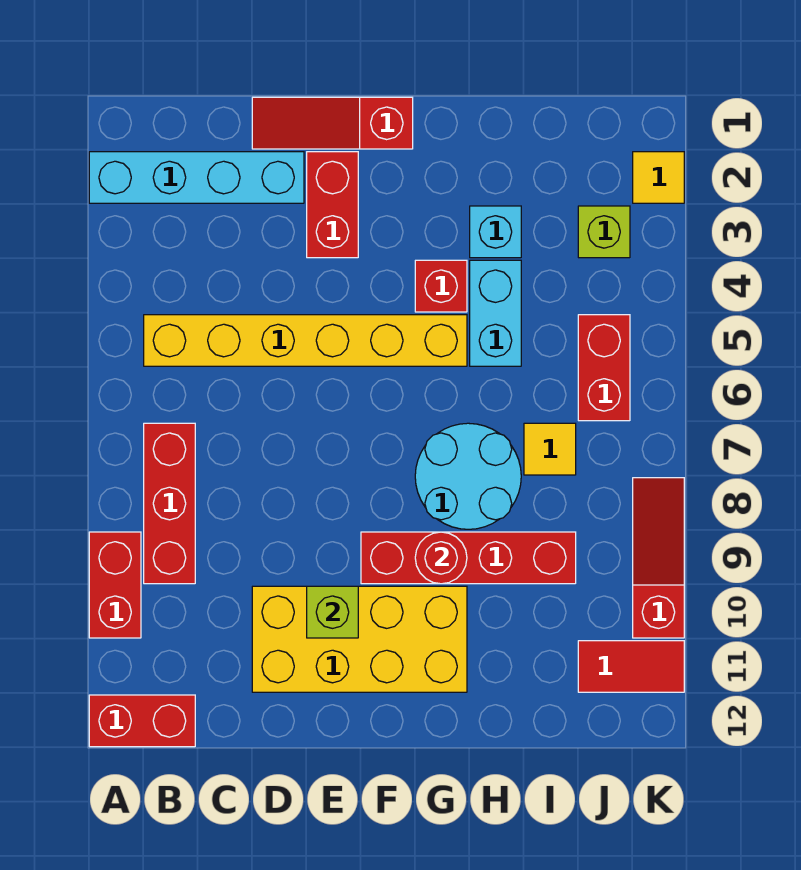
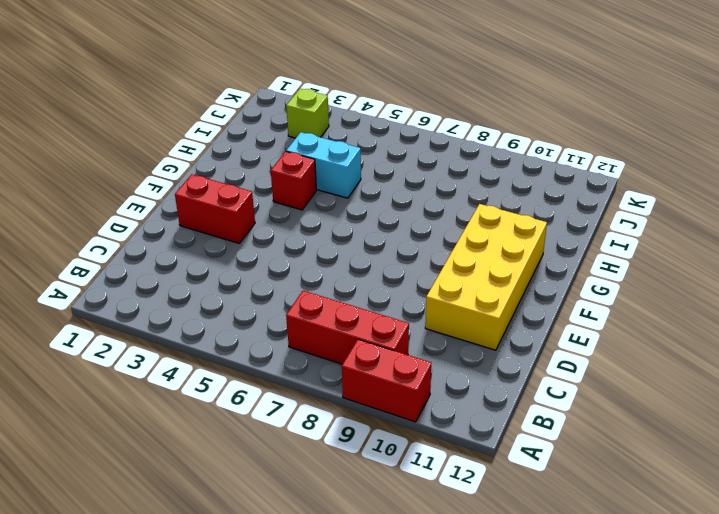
none -> cyan 1x4 brick [89,152,304,203]
none -> red 1x2 brick [89,695,195,747]
none -> yellow 1x6 brick [144,315,467,366]

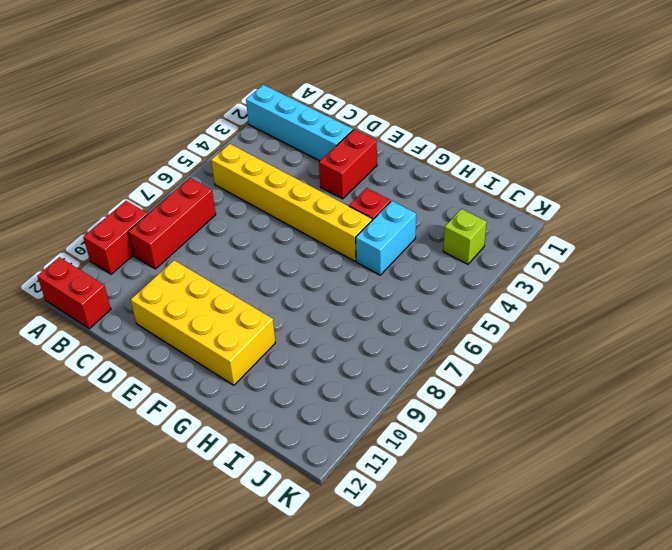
none -> red 1x3 slope [252,97,413,149]
none -> red 1x4 brick [361,532,576,584]
none -> cyan 2x2 round brick [415,423,521,529]

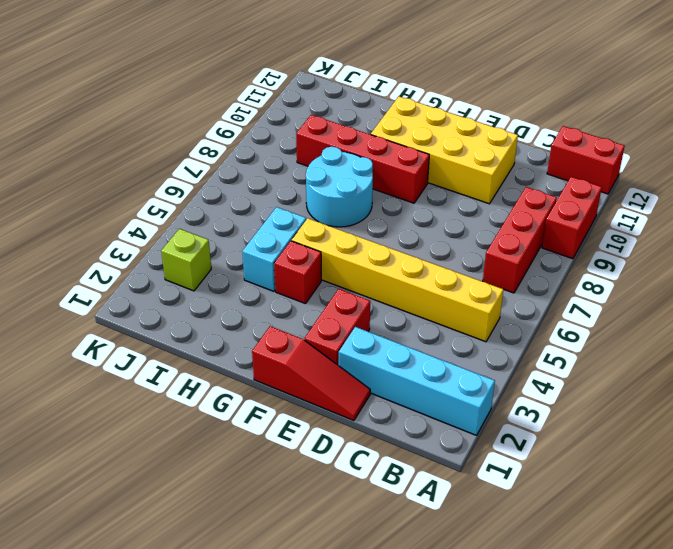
none -> cyan 1x1 brick [470,206,521,258]
none -> yellow 1x1 tile [524,423,576,475]
none -> red 1x2 brick [578,315,630,421]

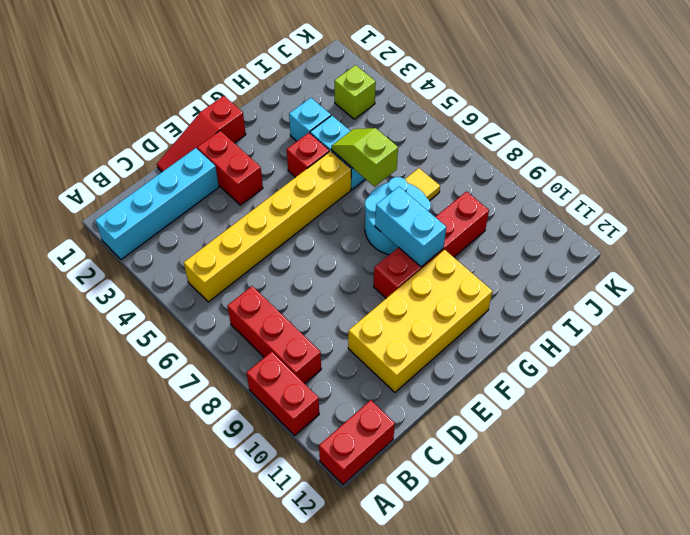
cyan 1x2 brick [375,187,446,267] -> red 1x1 round brick [415,532,467,584]
lime 1x2 slope [331,128,398,187] -> none
none -> red 1x2 brick [578,315,630,421]
none -> red 1x2 tile [578,641,684,692]
none -> yellow 1x1 tile [633,152,684,203]

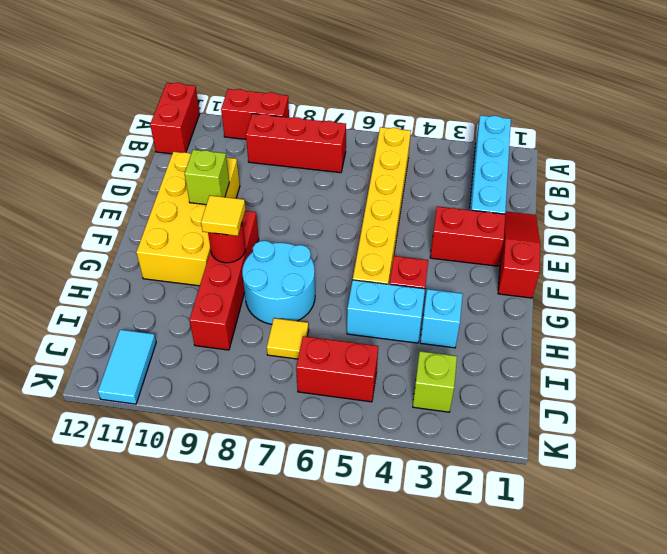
yellow 1x1 tile [201,195,246,236] -> yellow 1x1 tile moved to [633,152,684,203]
cyan 1x2 tile [98,330,156,404] -> red 1x2 tile [578,641,684,692]
none -> red 1x3 slope [633,478,684,638]

